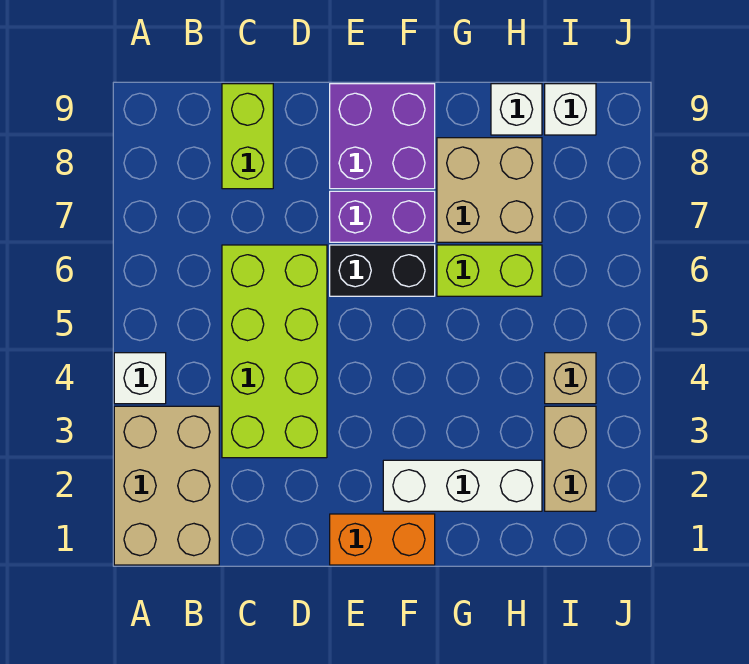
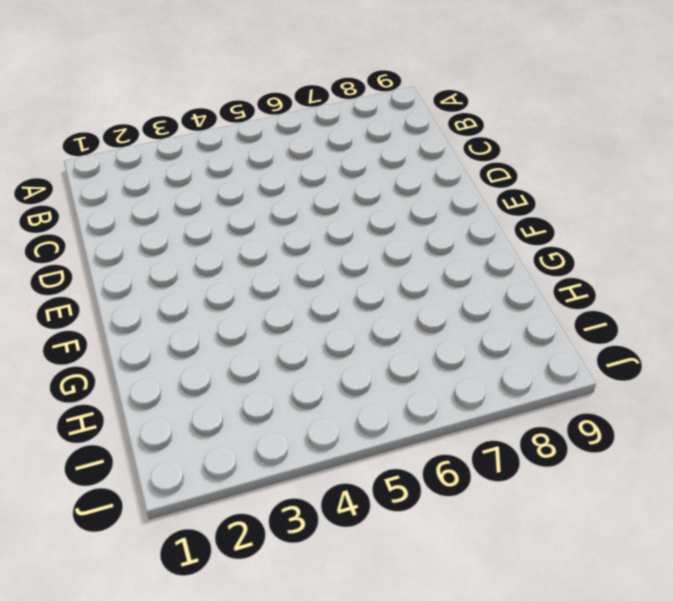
none -> tan 2x3 brick [114,406,219,565]
none -> white 1x1 brick [114,353,166,404]
none -> lime 2x4 brick [222,245,327,458]

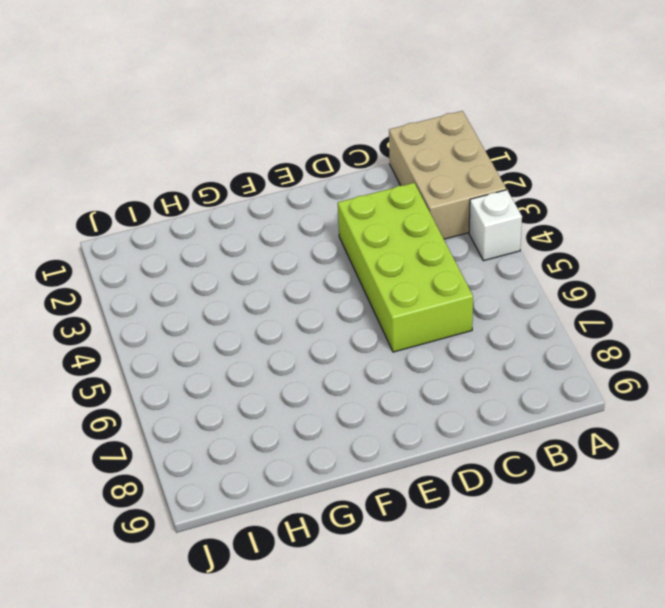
none -> lime 1x2 brick [222,84,273,189]
none -> orange 1x2 brick [330,514,435,565]
none -> black 1x2 brick [330,245,435,296]

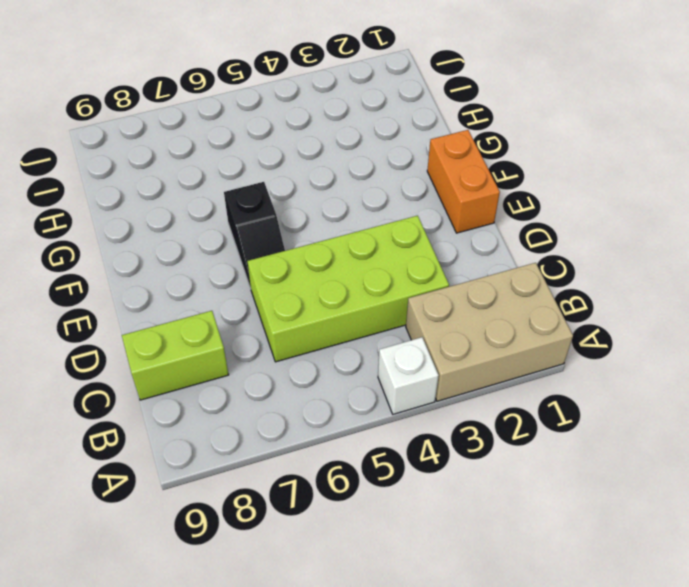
black 1x2 slope [224,182,285,288] -> black 1x2 brick [330,245,435,296]
none -> purple 1x2 brick [330,191,435,242]
none -> purple 2x2 brick [330,84,435,189]
none -> white 1x3 brick [383,460,542,511]

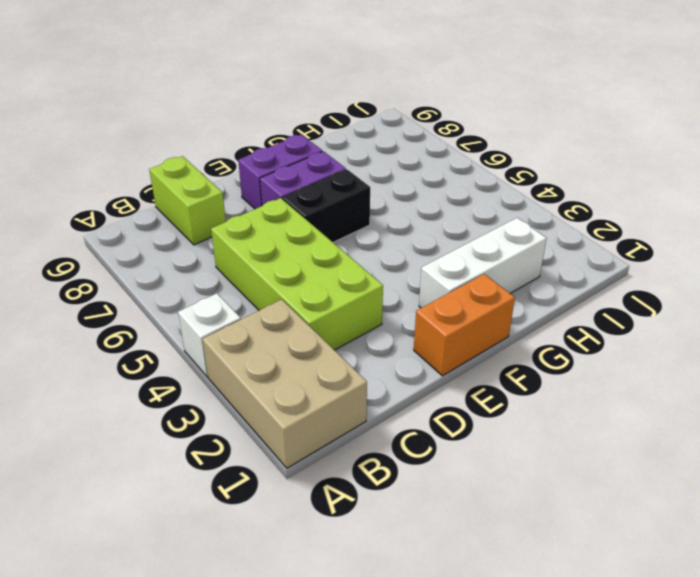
purple 1x2 brick [238,134,322,209] -> purple 2x2 brick [330,84,435,189]
none -> lime 1x2 brick [437,245,542,296]
none -> tan 2x2 brick [437,138,542,242]
none -> white 1x1 brick [491,84,542,135]

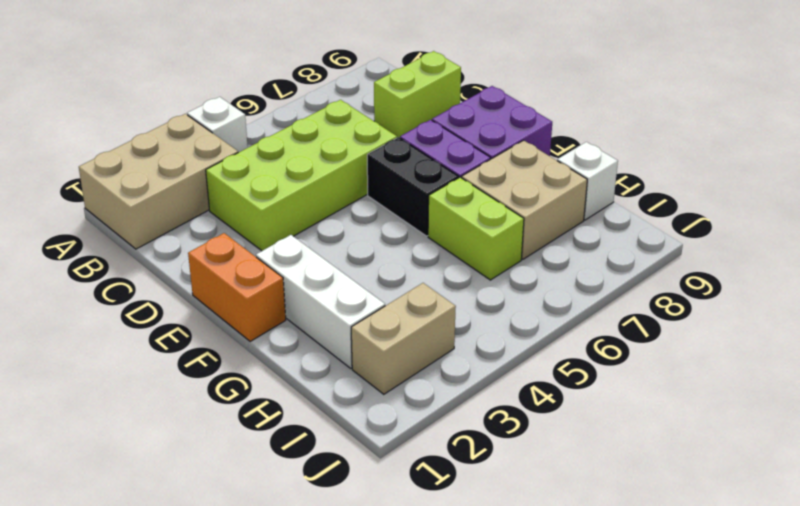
none -> tan 1x1 brick [545,353,596,404]
none -> white 1x1 brick [545,84,596,135]

